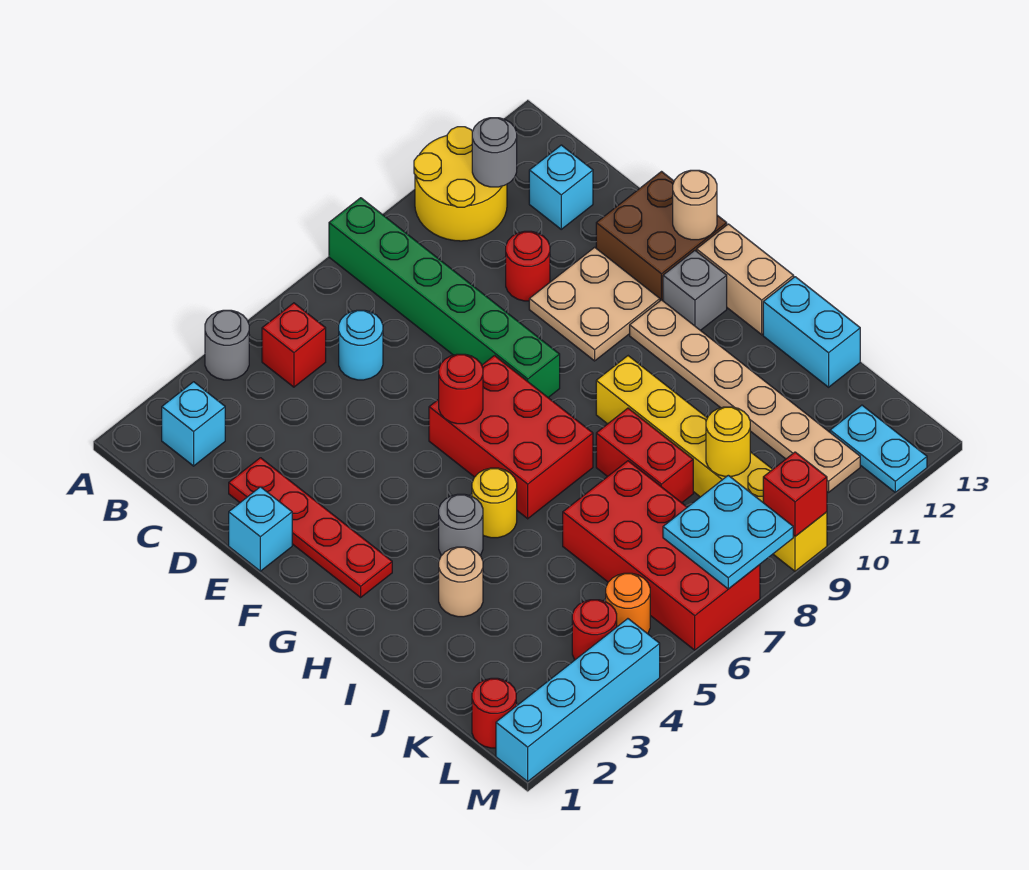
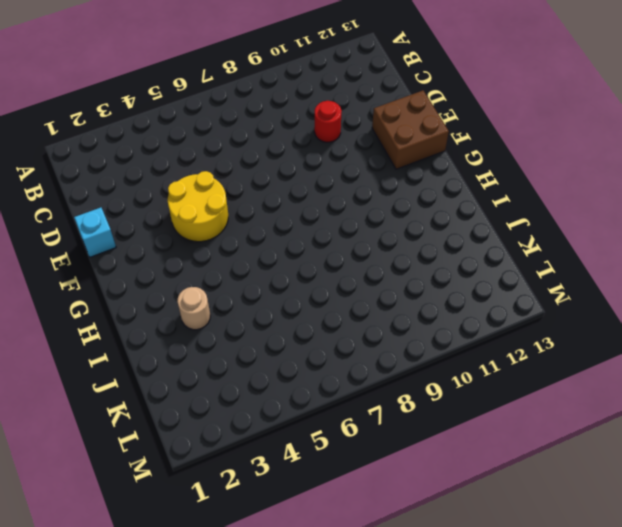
yellow 2x2 round brick [168,171,228,242] -> yellow 2x2 round brick moved to [414,127,507,241]
none -> grey 1x1 round brick [205,310,249,380]
none -> green 1x6 brick [329,198,560,397]
none -> cyan 1x1 brick [162,382,225,466]
none -> red 1x1 brick [262,303,326,387]

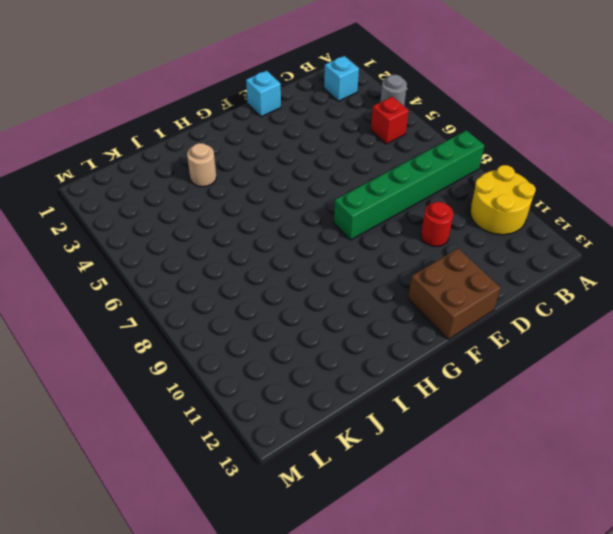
none -> cyan 1x1 round brick [339,310,383,380]
none -> cyan 1x1 brick [529,145,593,229]
none -> red 1x4 plate [229,458,392,597]
none -> tan 2x2 plate [529,247,660,361]

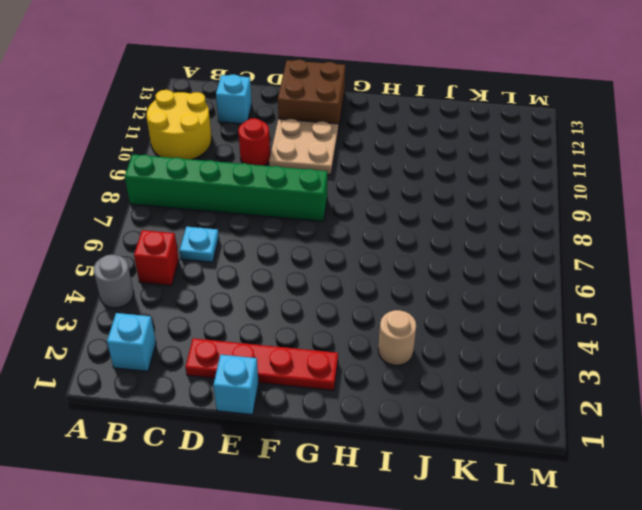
cyan 1x1 plate [180,227,219,262] -> cyan 1x1 round brick [339,310,383,380]
none -> red 2x3 brick [429,356,593,519]
none -> tan 1x6 plate [630,300,860,492]
none -> grey 1x1 brick [663,251,727,331]
none -> tan 1x2 brick [697,224,794,335]

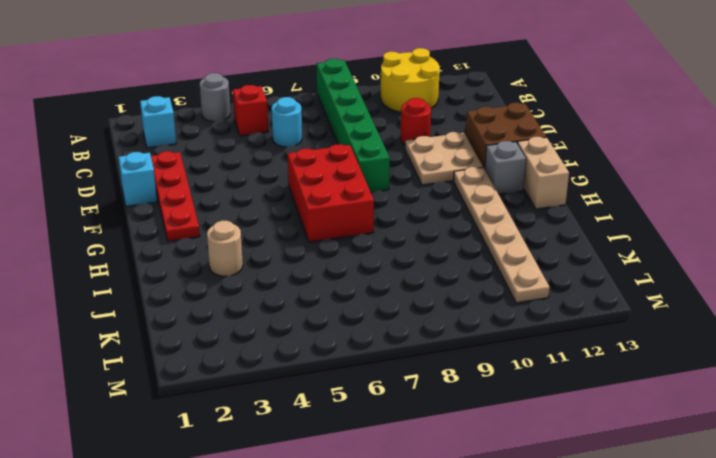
none -> cyan 1x1 brick [529,145,593,229]
none -> grey 1x1 round brick [439,494,483,555]
none -> yellow 1x1 round brick [472,468,517,538]
none -> yellow 1x6 brick [596,356,827,571]

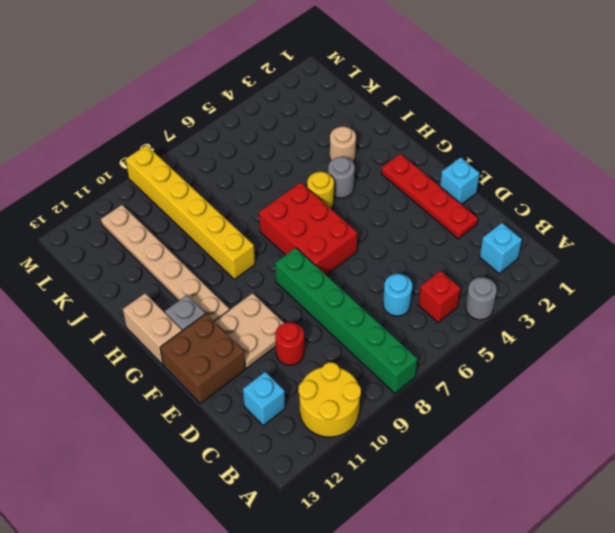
none -> red 1x2 brick [596,408,693,503]
none -> cyan 1x2 brick [763,277,860,387]
none -> red 2x4 brick [563,461,760,650]
none -> red 1x1 round brick [472,678,516,748]

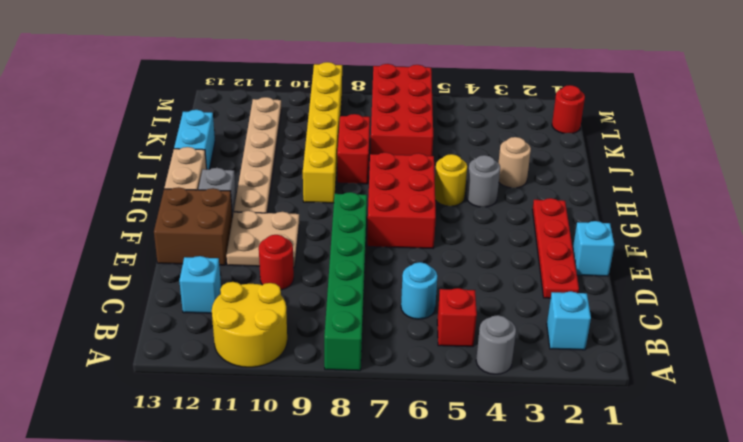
none -> red 1x1 round brick [572,600,617,660]
none -> orange 1x1 round brick [606,573,650,634]
none -> cyan 1x2 plate [830,405,927,492]
none -> cyan 1x4 brick [496,619,660,782]

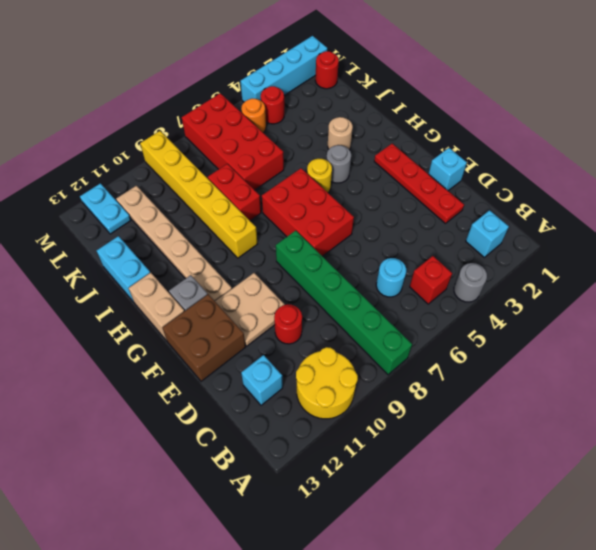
none -> grey 1x1 round brick [472,118,517,187]
none -> red 1x1 round brick [439,354,483,424]
none -> tan 1x1 round brick [673,170,717,240]
none -> yellow 1x1 round brick [706,407,750,476]

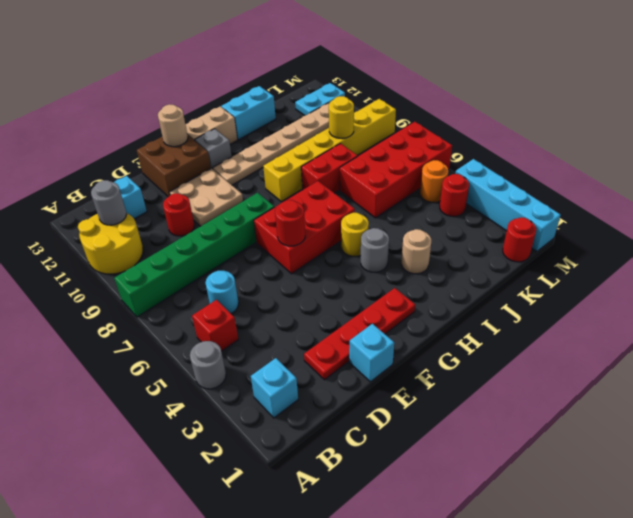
none -> cyan 2x2 plate [663,475,793,589]
none -> red 1x1 brick [763,452,827,536]

